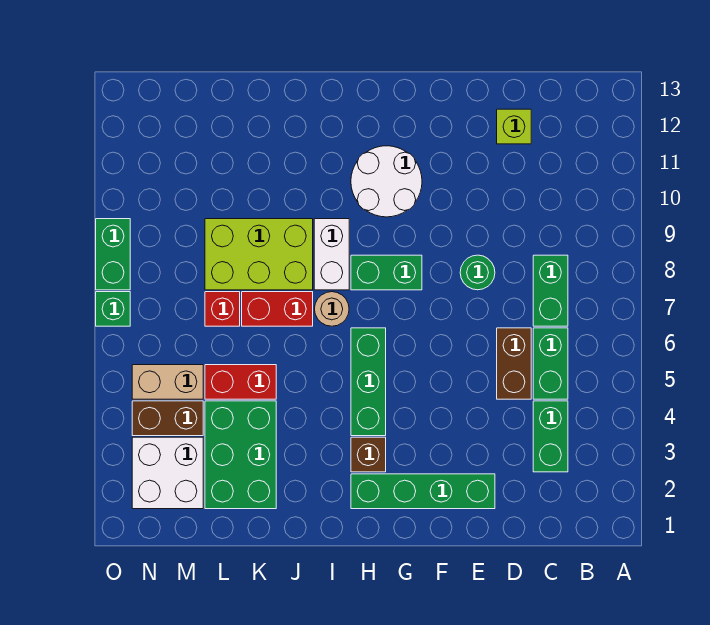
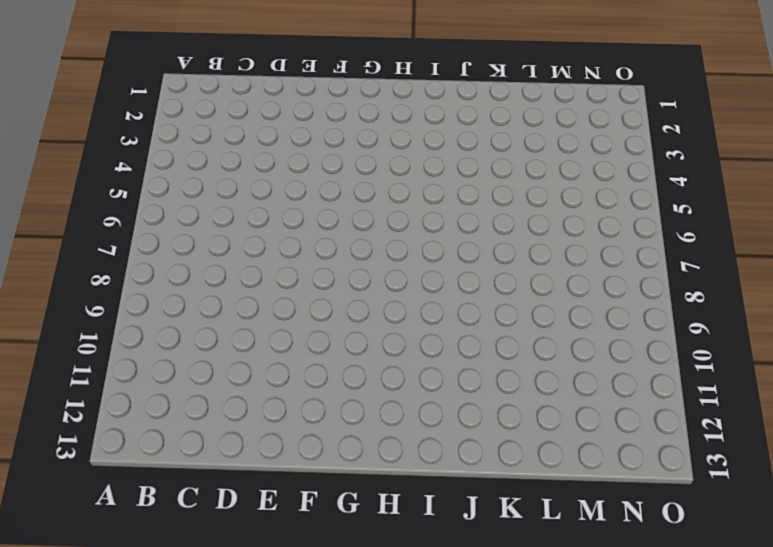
none -> green 1x2 brick [533,401,568,472]
none -> green 1x2 brick [533,328,568,399]
none -> green 1x2 brick [533,255,568,326]

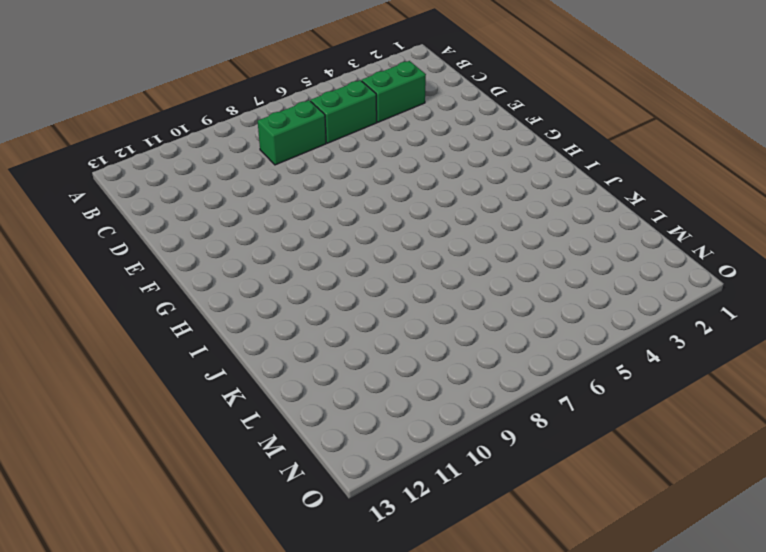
none -> brown 1x2 brick [497,328,531,399]
none -> lime 1x1 brick [497,109,531,144]
none -> green 1x4 brick [351,474,495,509]

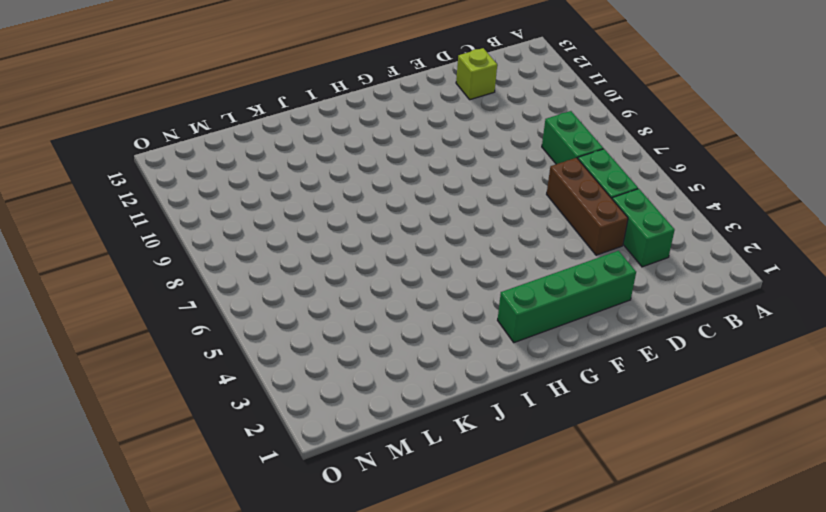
brown 1x3 brick [547,158,628,255] -> brown 1x2 brick [497,328,531,399]
none -> green 1x1 round brick [460,255,495,290]
none -> green 1x2 brick [351,255,422,290]
none -> white 2x2 round brick [351,146,422,217]

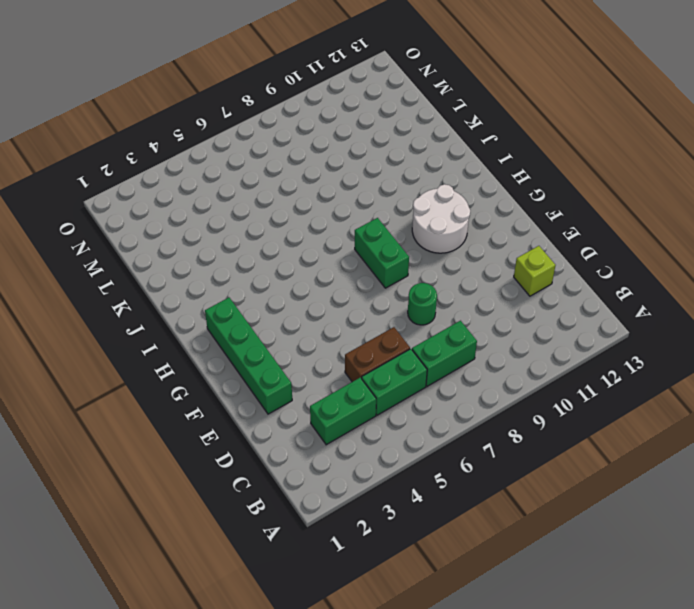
none -> brown 1x1 brick [351,437,386,472]
none -> green 1x3 brick [351,328,386,436]
none -> tan 1x1 round brick [315,292,349,326]

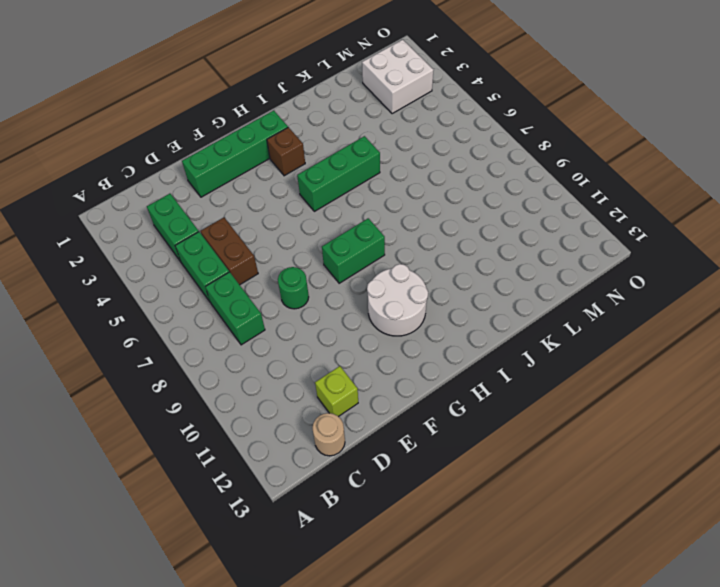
tan 1x1 round brick [312,413,345,456] -> tan 1x1 round brick moved to [315,292,349,326]
green 1x3 brick [297,136,380,211] -> green 1x3 brick turned to [351,328,386,436]
none -> white 1x2 brick [314,219,349,290]
none -> red 1x2 brick [242,292,313,326]
none -> lime 2x3 brick [205,219,313,290]

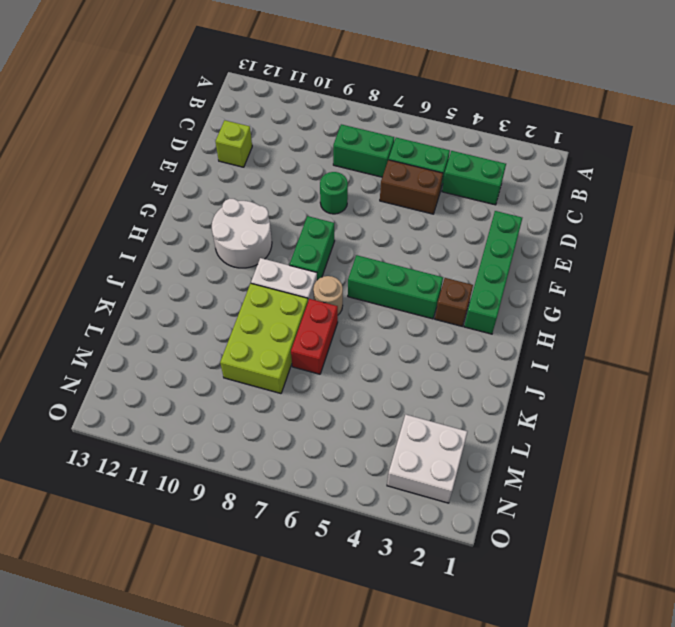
none -> green 2x3 brick [205,401,276,509]
none -> red 1x2 brick [205,365,276,399]
none -> red 1x1 brick [205,292,240,326]

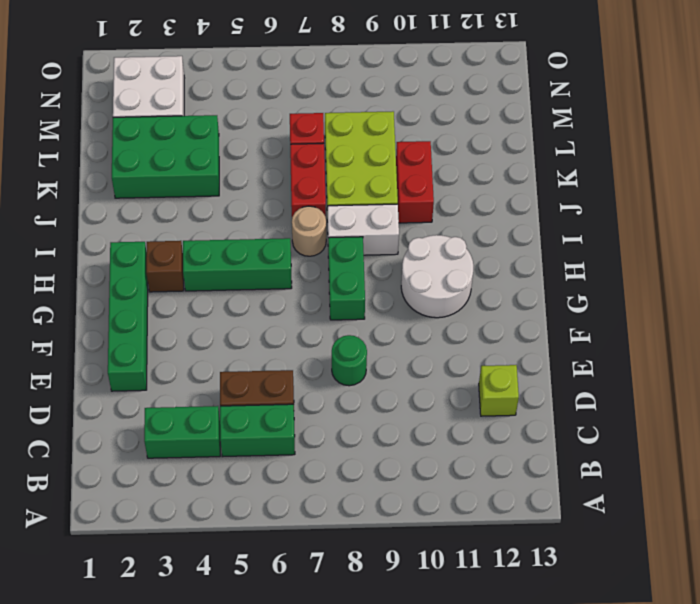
red 1x2 brick [396,141,434,223] -> red 1x2 brick moved to [205,365,276,399]
none -> green 1x2 brick [533,255,568,326]
none -> brown 1x2 brick [132,401,203,436]
none -> tan 1x2 brick [132,365,203,399]

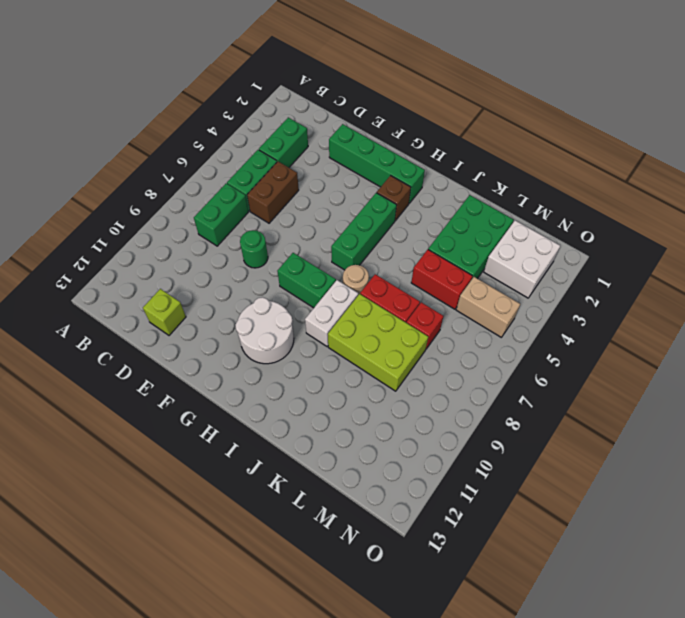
none -> brown 1x2 brick [132,401,203,436]
none -> green 1x1 brick [96,292,130,326]
none -> green 1x2 brick [96,219,130,290]

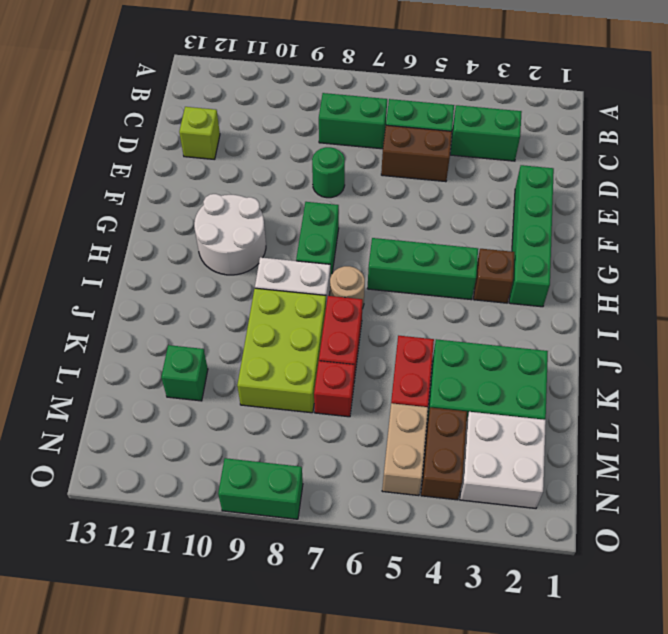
green 1x1 brick [161,345,208,401] -> green 1x1 brick moved to [96,292,130,326]

